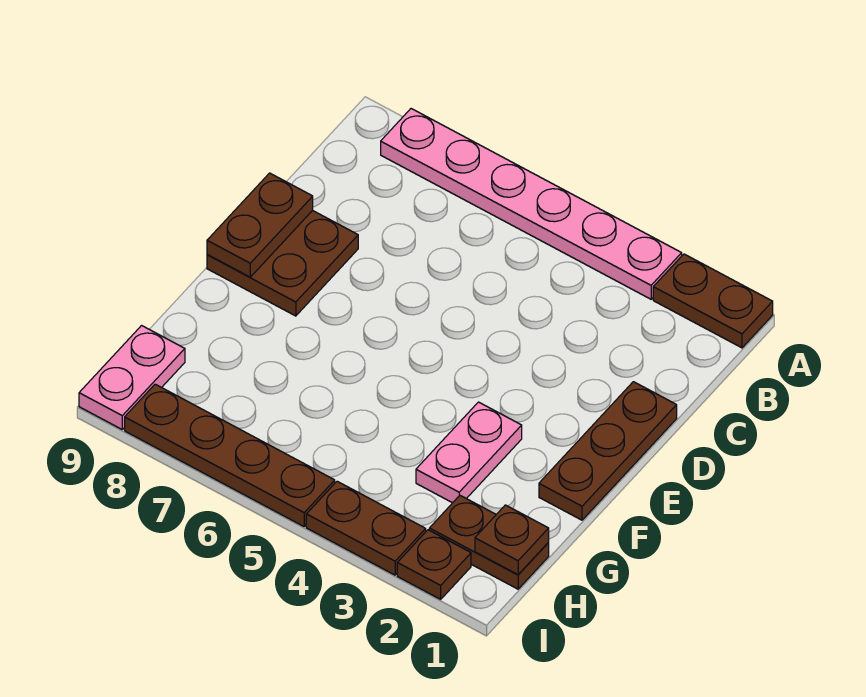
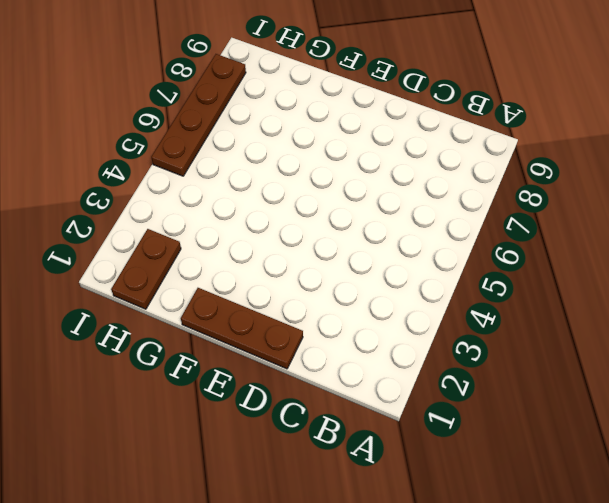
none -> brown 1x2 plate [653,254,773,348]
none -> pink 1x6 plate [381,109,682,299]
none -> brown 2x2 plate [207,210,358,316]

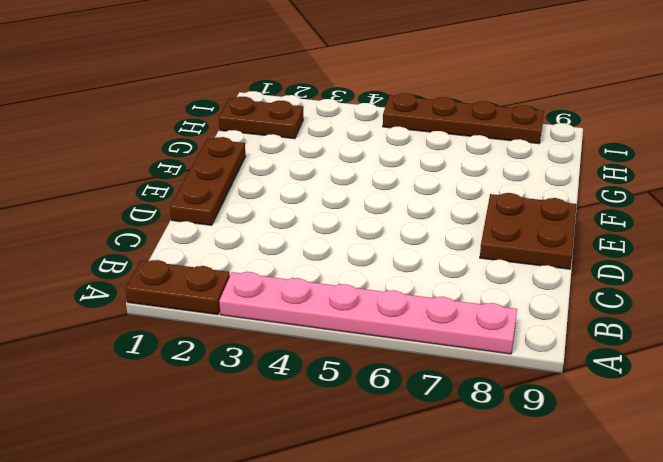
none -> pink 1x2 plate [416,402,522,503]
none -> pink 1x2 plate [79,326,185,429]
none -> brown 1x1 plate [397,530,471,599]

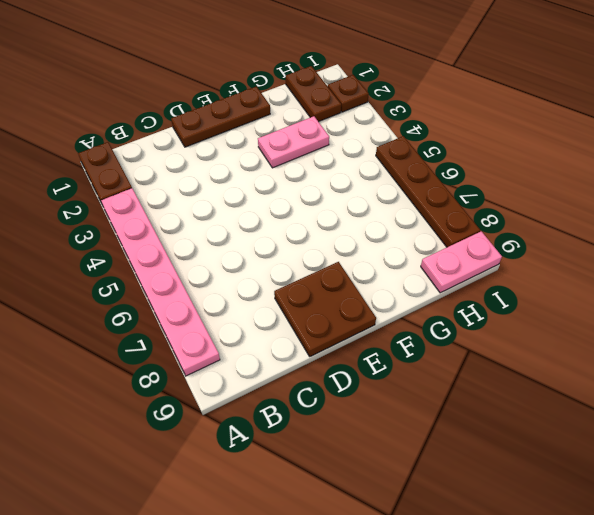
none -> brown 1x2 plate [306,481,426,575]
none -> brown 1x2 plate [207,173,313,277]
none -> brown 1x1 plate [475,505,549,575]

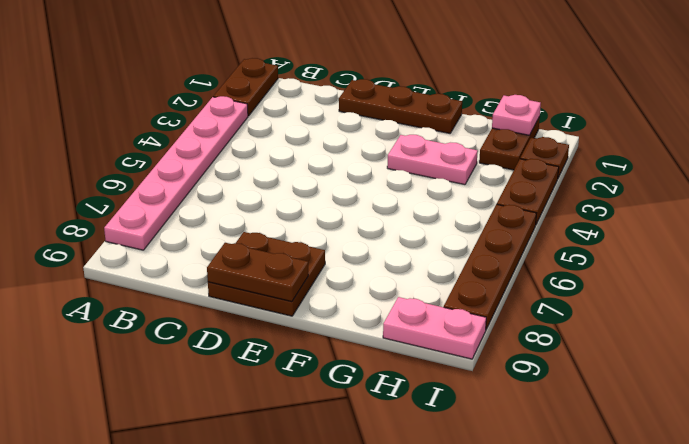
pink 1x1 plate [492,95,541,135] -> brown 1x1 plate [475,505,549,575]

